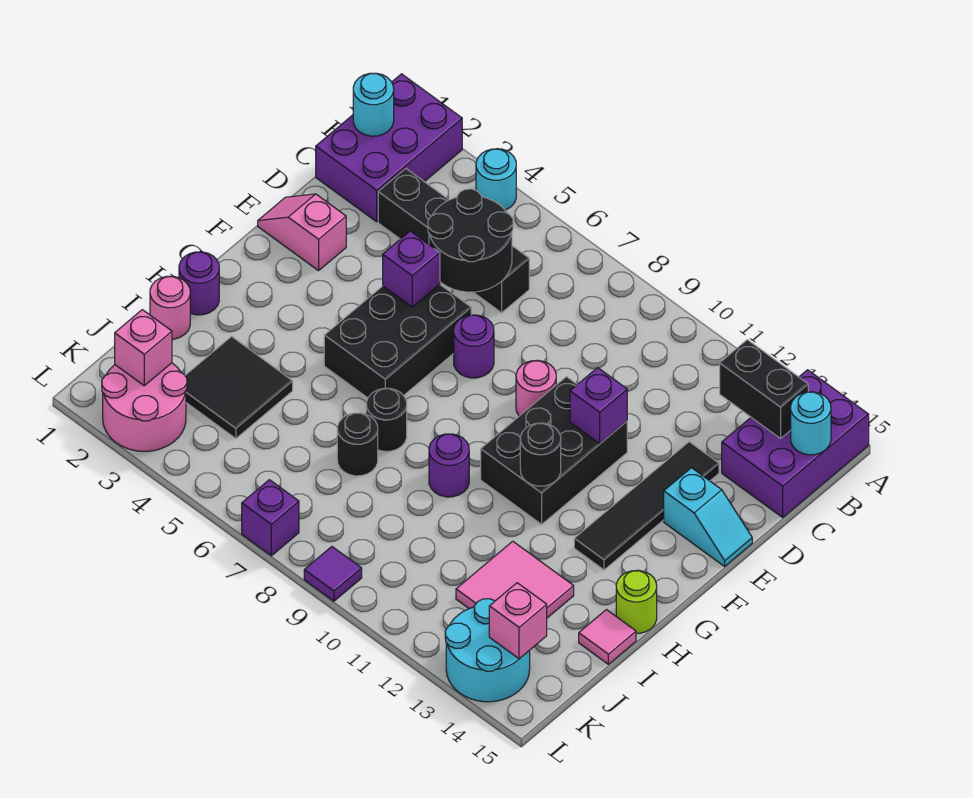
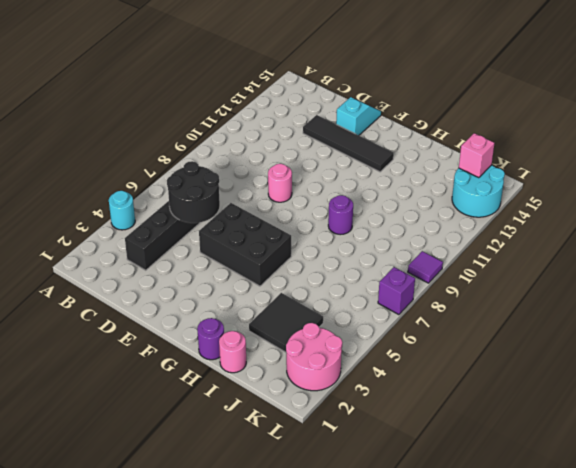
none -> purple 2x3 brick [316,74,462,222]
none -> purple 2x3 brick [722,370,869,517]
none -> pink 1x2 slope [258,194,346,271]
none -> purple 1x1 round brick [454,315,494,378]

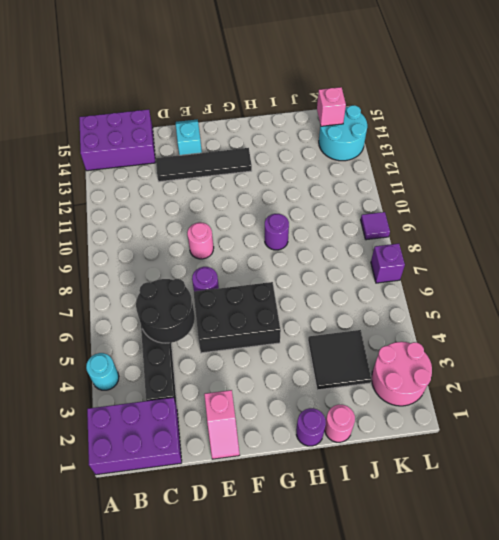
none -> black 2x3 brick [481,377,627,524]
none -> black 1x1 round brick [366,388,407,451]
none -> lime 1x1 round brick [616,570,657,633]
none -> black 1x1 round brick [337,413,378,476]

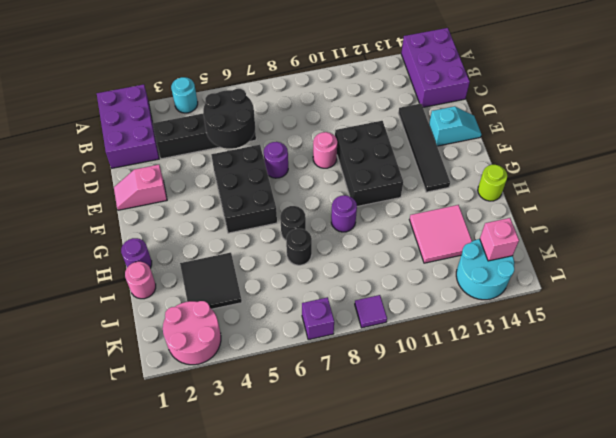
none -> pink 1x1 tile [579,610,636,664]
none -> cyan 1x1 round brick [353,73,394,136]
none -> black 1x2 brick [720,340,808,438]
none -> cyan 1x1 round brick [791,392,831,455]

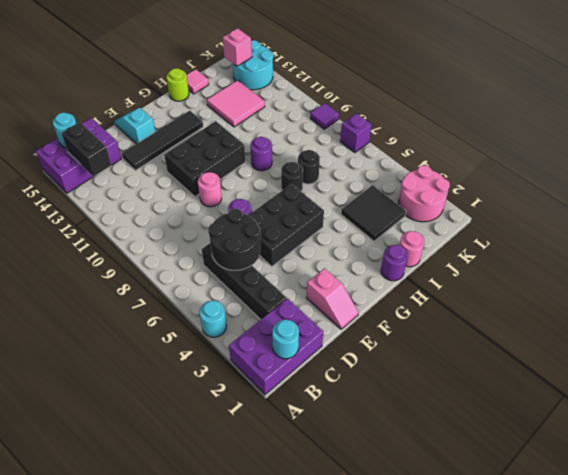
none -> purple 1x1 brick [383,231,440,307]
none -> purple 1x1 brick [570,368,627,444]
none -> black 1x1 round brick [520,423,561,486]
none -> pink 1x1 brick [115,310,172,386]

